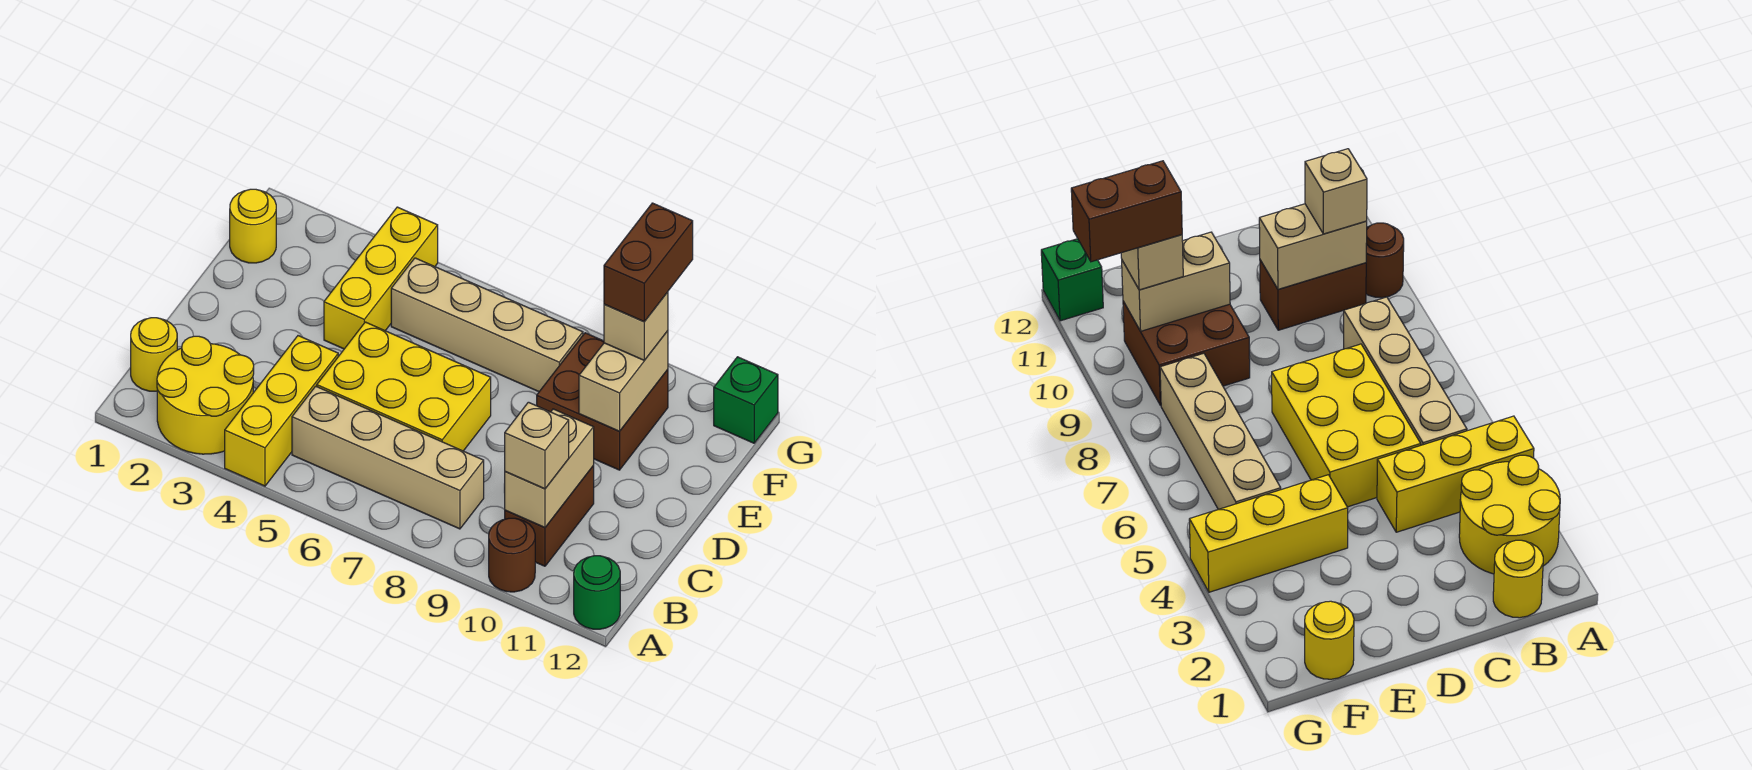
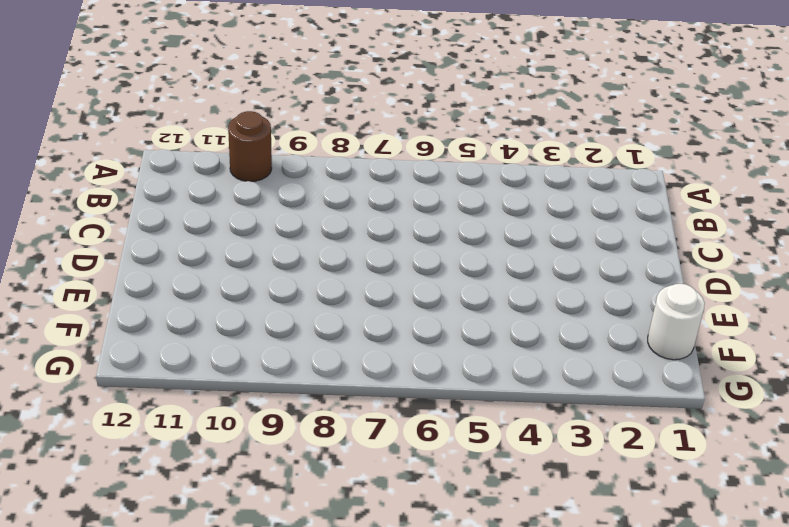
white 1x1 round brick [648,284,705,360] -> yellow 1x1 round brick [230,189,276,263]
none -> yellow 2x2 round brick [157,336,254,454]
none -> yellow 1x3 brick [225,336,338,486]
none -> green 1x1 round brick [574,556,620,629]

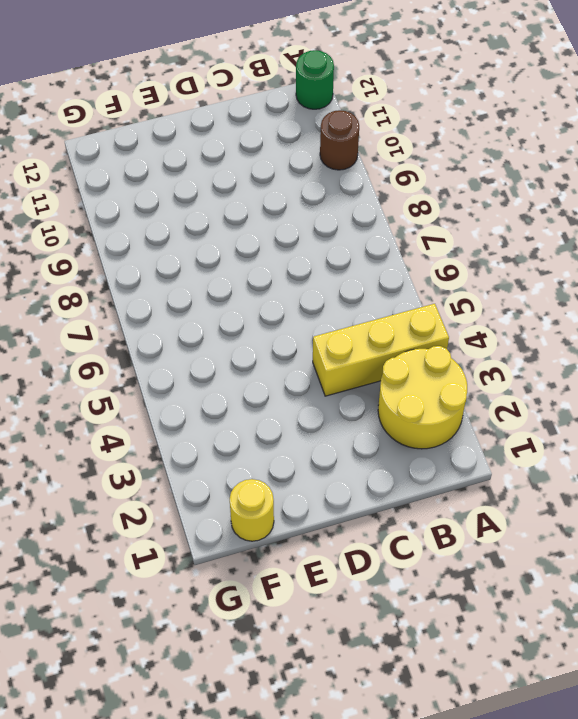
none -> yellow 1x1 round brick [131,318,177,391]
none -> tan 1x4 brick [292,386,484,529]
none -> brown 1x2 brick [505,466,594,566]

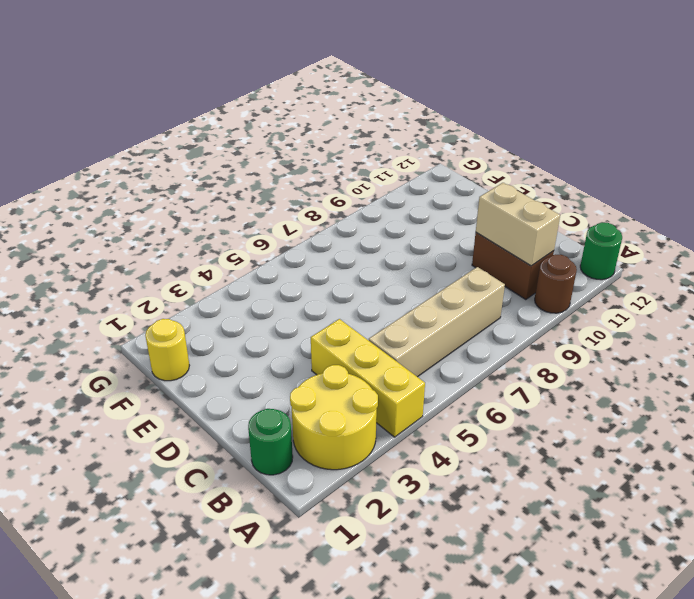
green 1x1 round brick [248,409,293,475] -> yellow 1x1 round brick [131,318,177,391]
none -> yellow 2x3 brick [317,322,491,451]
none -> yellow 1x3 brick [324,207,438,349]
none -> brown 2x2 brick [537,333,668,470]

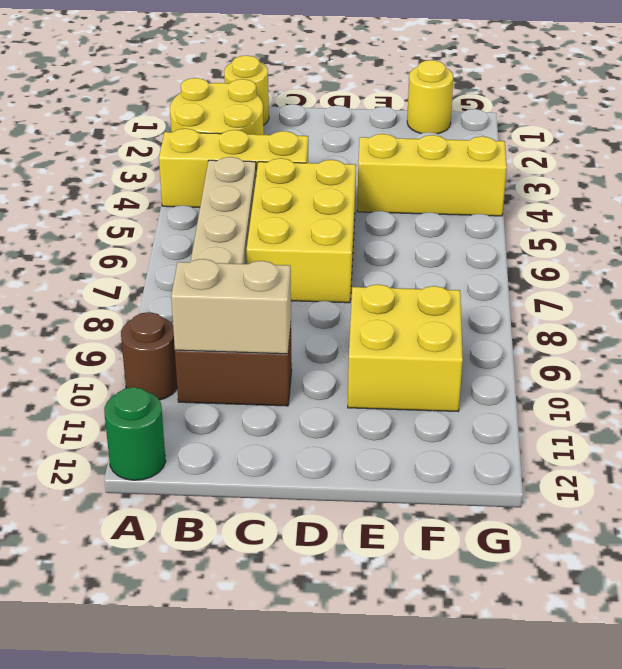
yellow 2x2 brick [348,284,463,411] -> brown 2x2 brick [537,333,668,470]
none -> tan 1x4 brick [391,258,583,392]
none -> green 1x1 brick [714,357,778,443]
none -> tan 1x2 brick [579,331,668,431]

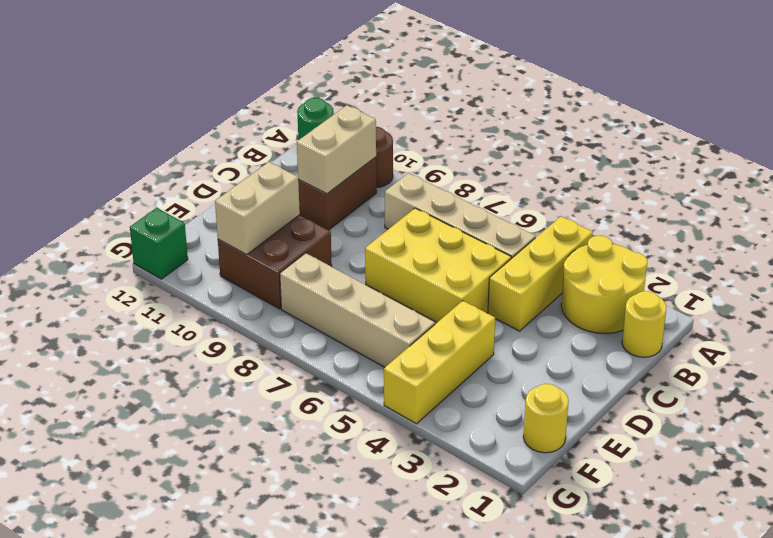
none -> tan 1x1 brick [505,402,569,489]
none -> tan 1x1 brick [604,292,668,360]
none -> brown 1x2 brick [604,203,693,322]

